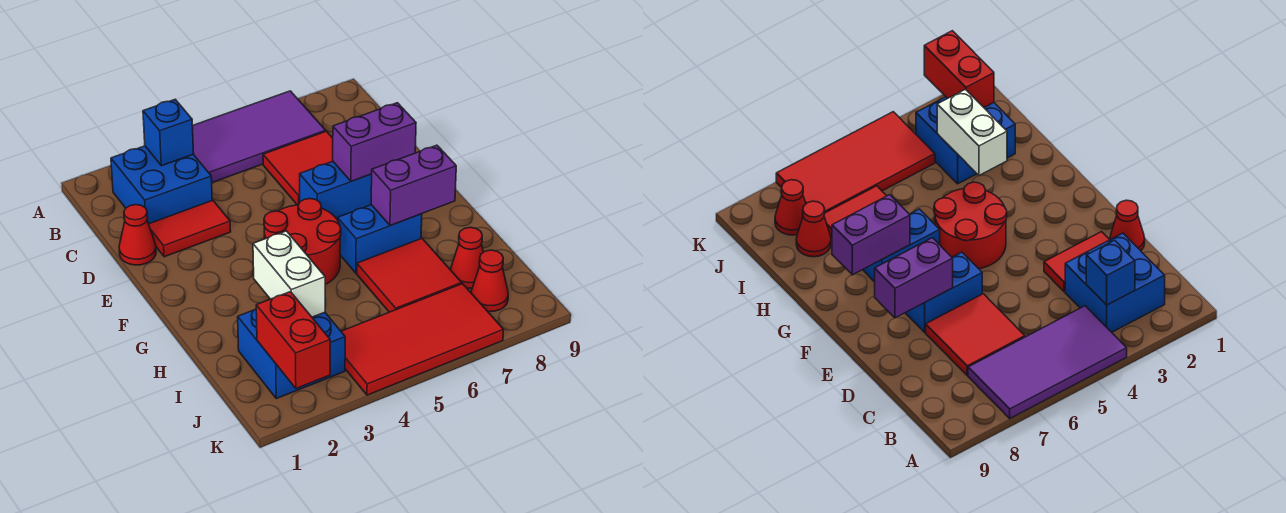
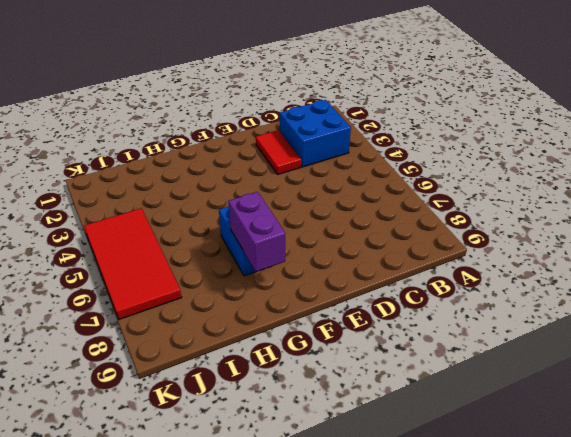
none -> purple 2x4 tile [193,91,326,182]
none -> red 2x2 tile [263,131,333,205]
none -> red 1x1 cone [119,205,156,265]

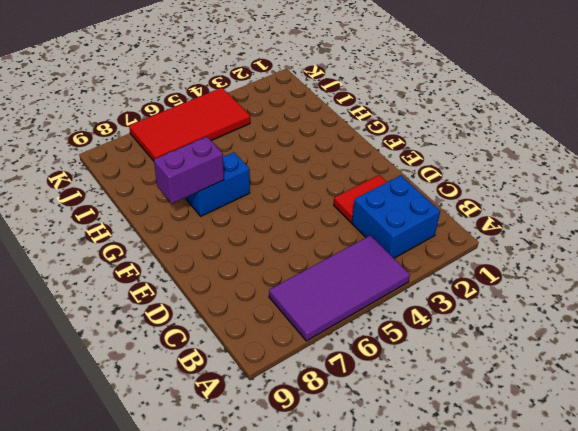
none -> red 2x2 tile [263,131,333,205]
none -> red 1x1 cone [119,205,156,265]
none -> blue 1x2 brick [300,161,372,220]

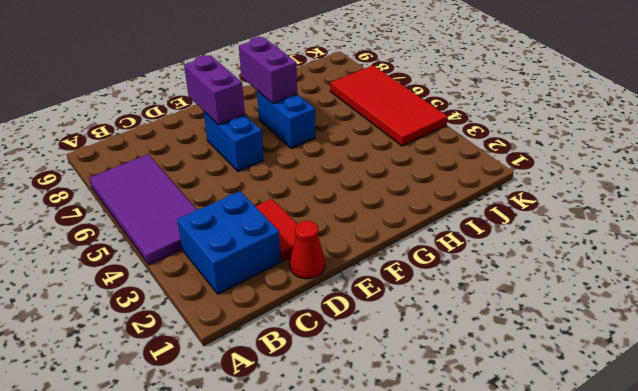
none -> red 2x2 tile [263,131,333,205]
none -> red 2x2 round brick [264,199,341,285]
none -> red 2x2 tile [357,238,462,312]

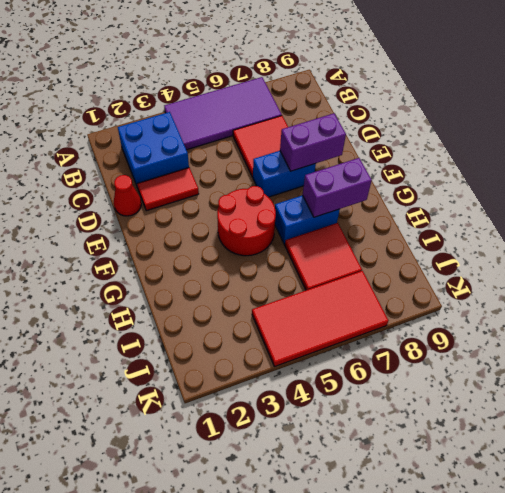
none -> blue 2x2 brick [238,309,345,398]
none -> red 1x1 cone [451,227,483,288]
none -> red 1x1 cone [471,250,508,312]

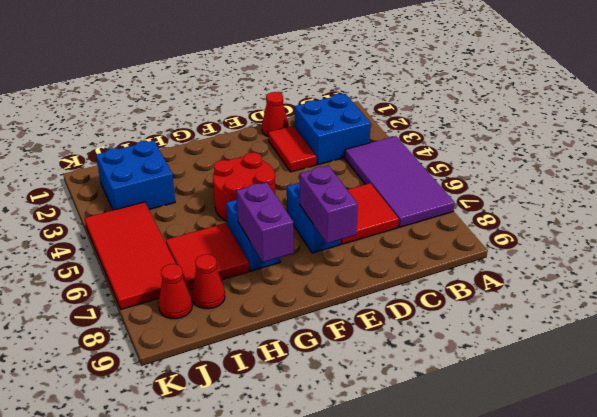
none -> blue 1x1 brick [143,100,194,166]
none -> white 1x2 brick [253,231,325,317]
none -> red 1x2 brick [256,292,330,388]

